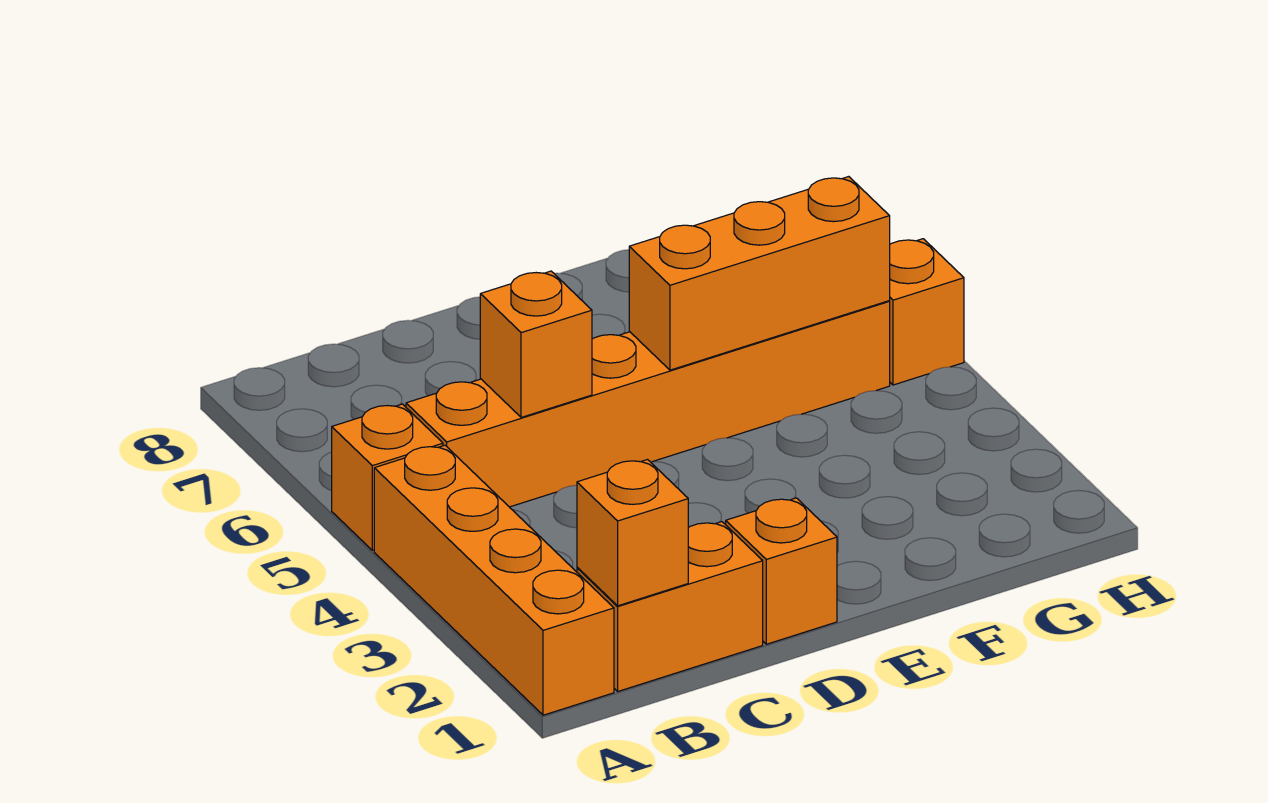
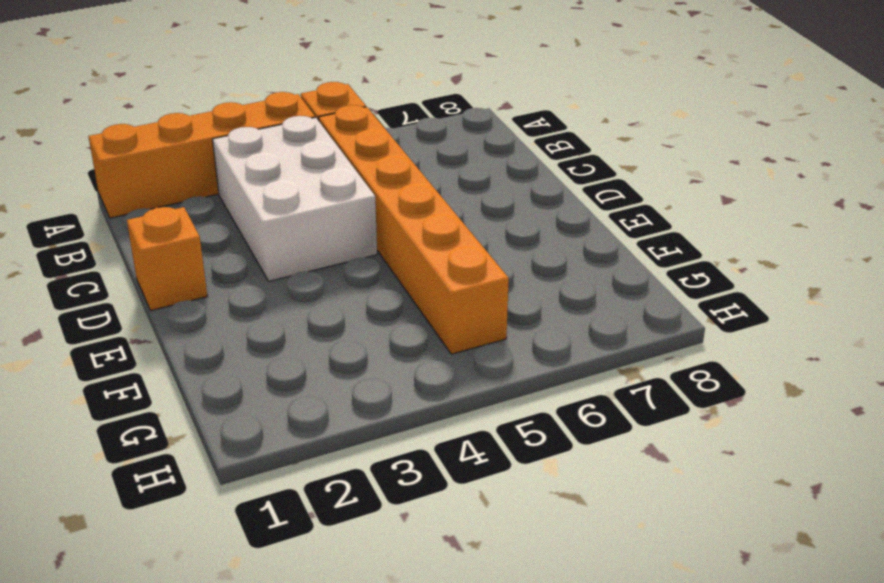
white 2x3 brick [213,116,377,281] -> none
none -> orange 1x2 brick [577,522,763,691]
none -> orange 1x1 brick [889,239,964,385]

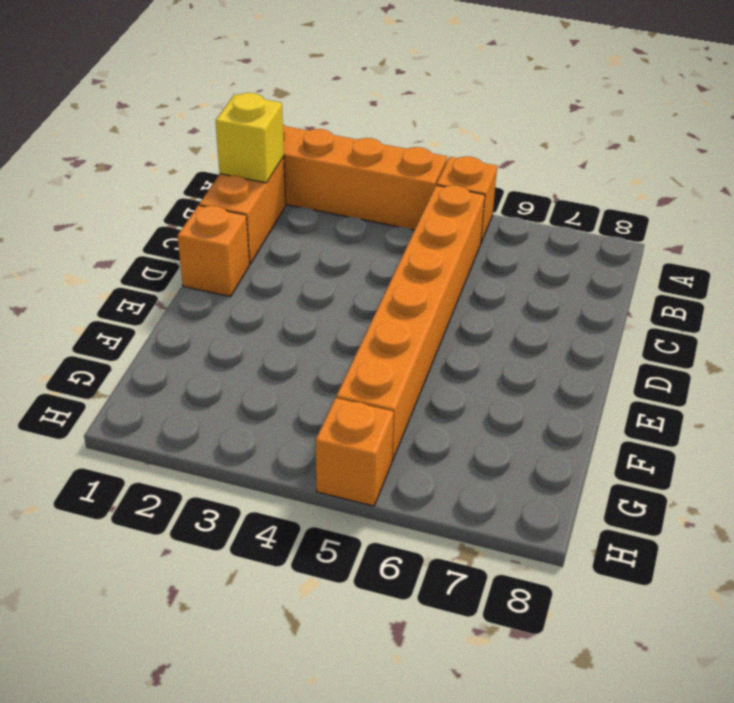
yellow 1x1 brick [215,93,284,183] -> orange 1x1 brick [577,460,688,606]
none -> orange 1x1 brick [480,271,592,417]
none -> orange 1x3 brick [629,177,890,370]

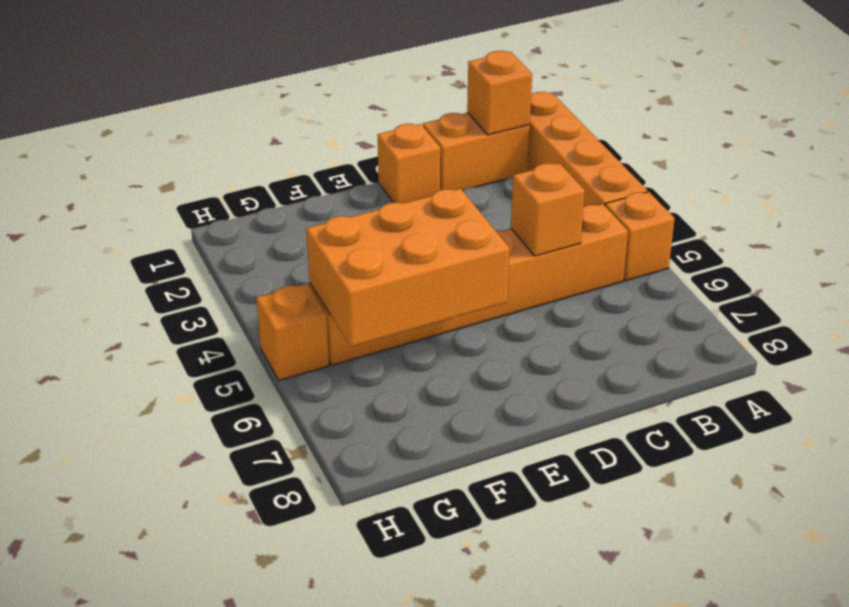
orange 2x3 brick [306,189,509,347] -> orange 1x3 brick [629,177,890,370]

